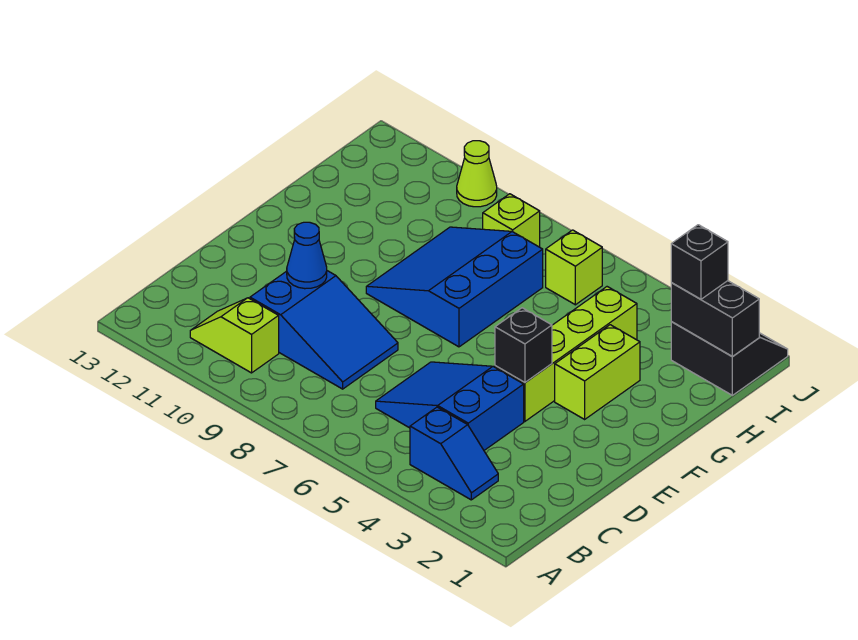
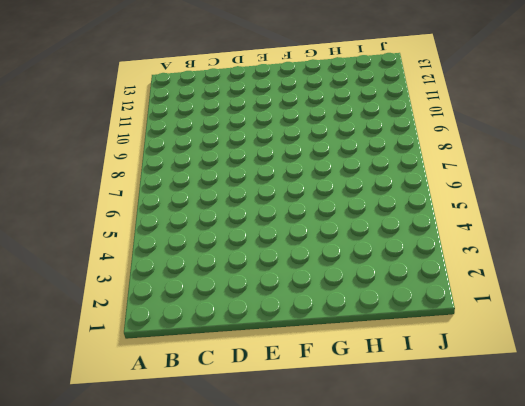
none -> blue 1x2 slope [410,407,498,500]
none -> lime 1x2 slope [190,298,279,373]
none -> blue 2x3 slope [376,362,524,450]

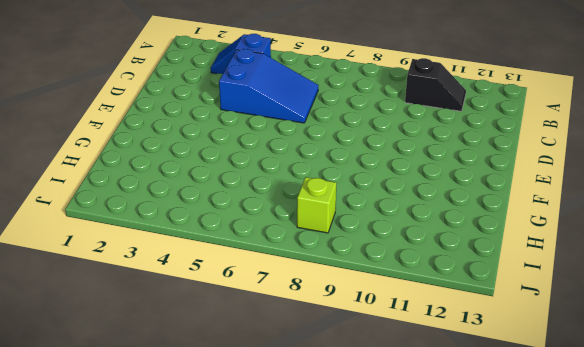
black 1x2 slope [405,58,466,111] -> lime 1x2 slope [190,298,279,373]
none -> blue 2x3 slope [250,271,398,389]
none -> lime 1x4 brick [495,287,637,421]
none -> lime 1x2 brick [555,325,640,419]

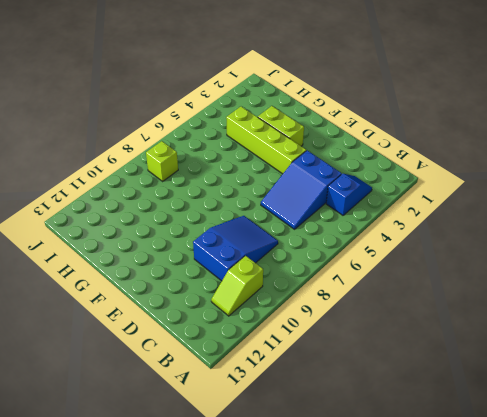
none -> blue 3x3 slope [366,227,543,347]
none -> black 2x2 slope [671,322,788,395]
none -> lime 1x1 brick [546,230,602,305]

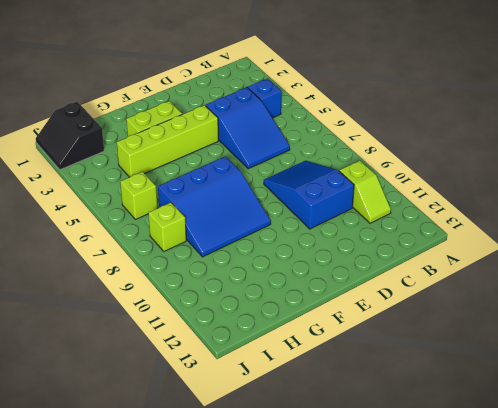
none -> lime 1x1 cone [457,141,497,207]
none -> blue 1x1 cone [287,222,327,289]
none -> black 1x1 brick [495,308,552,383]

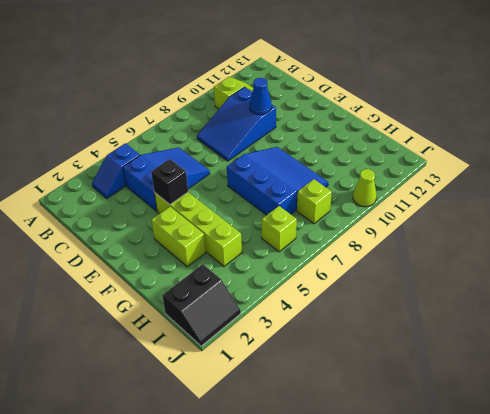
none -> black 1x2 brick [671,281,759,356]
none -> black 1x1 brick [671,225,728,299]

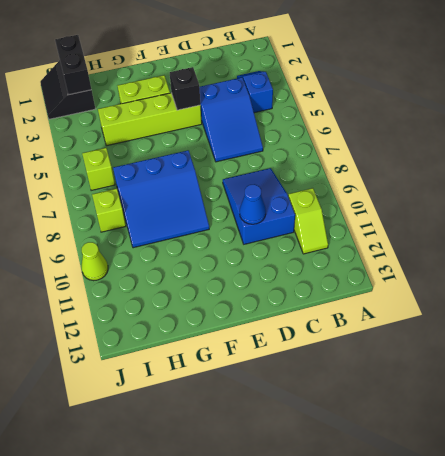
none -> black 1x1 brick [671,225,728,299]

